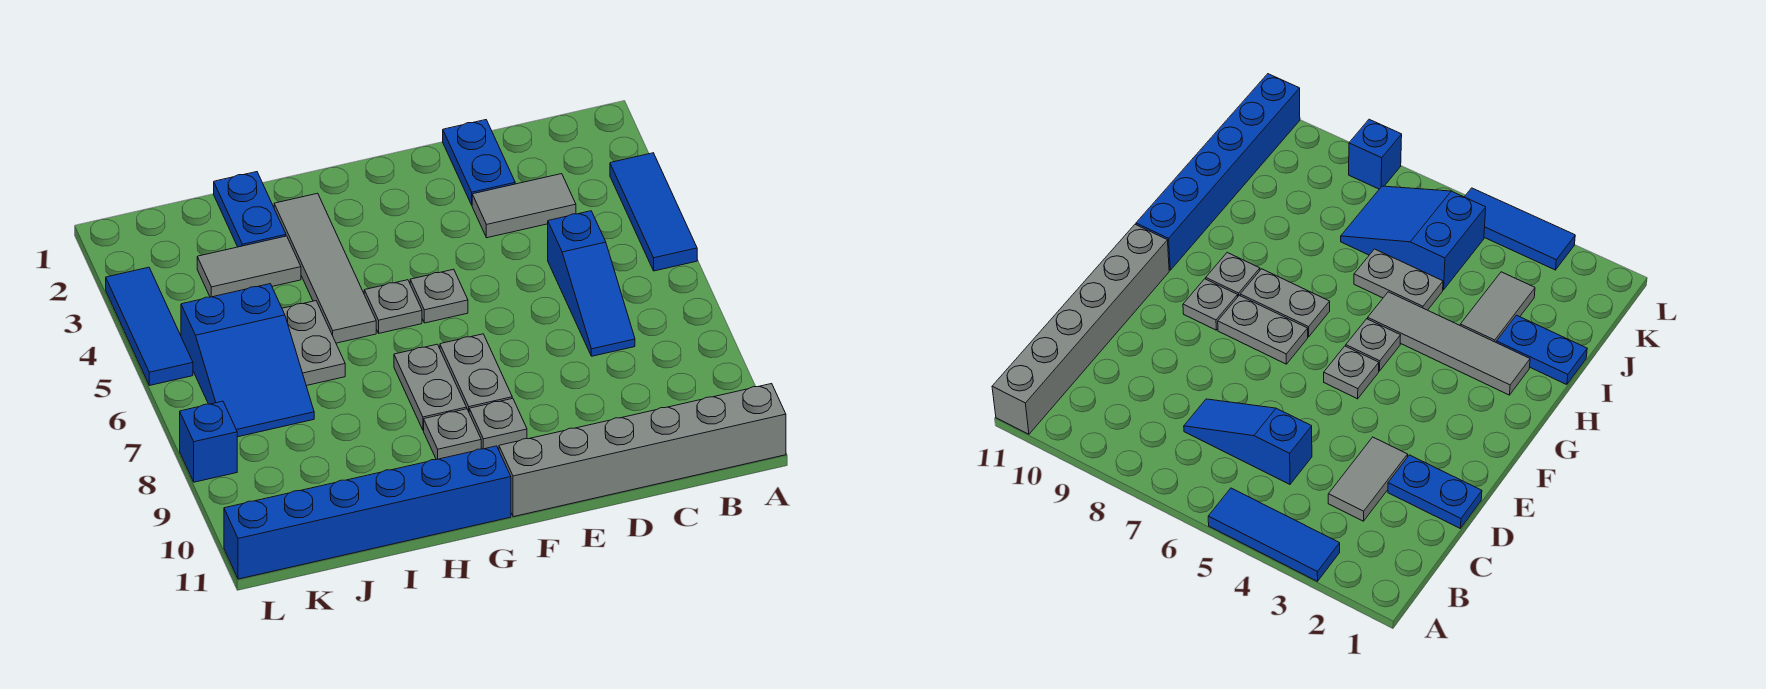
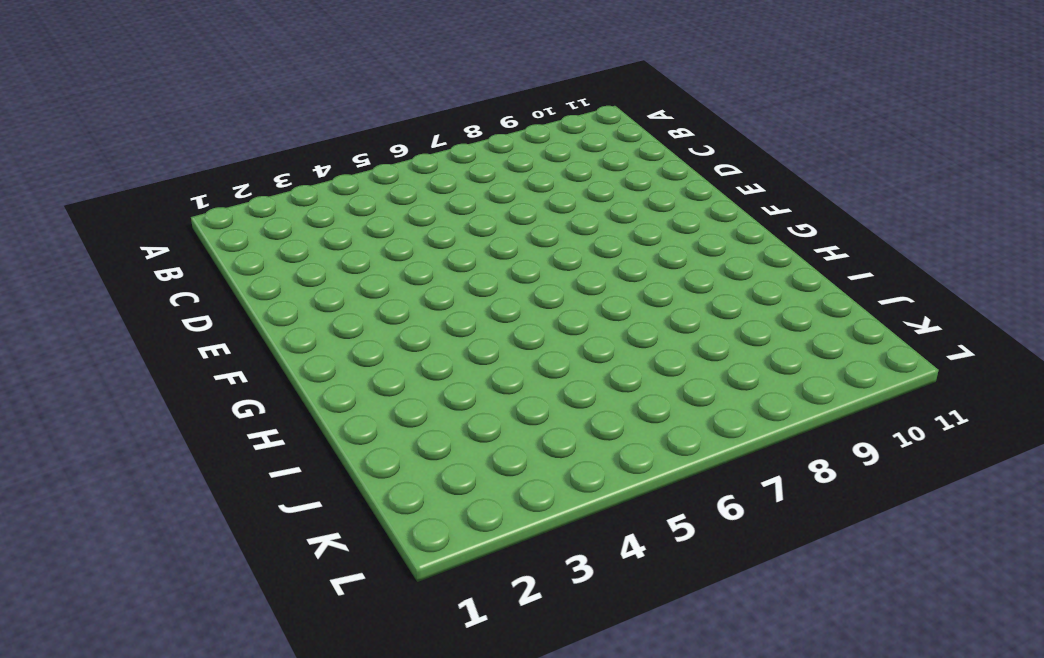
none -> blue 1x3 tile [610,153,697,271]
none -> grey 1x6 brick [499,384,786,517]
none -> grey 1x2 tile [472,174,576,238]

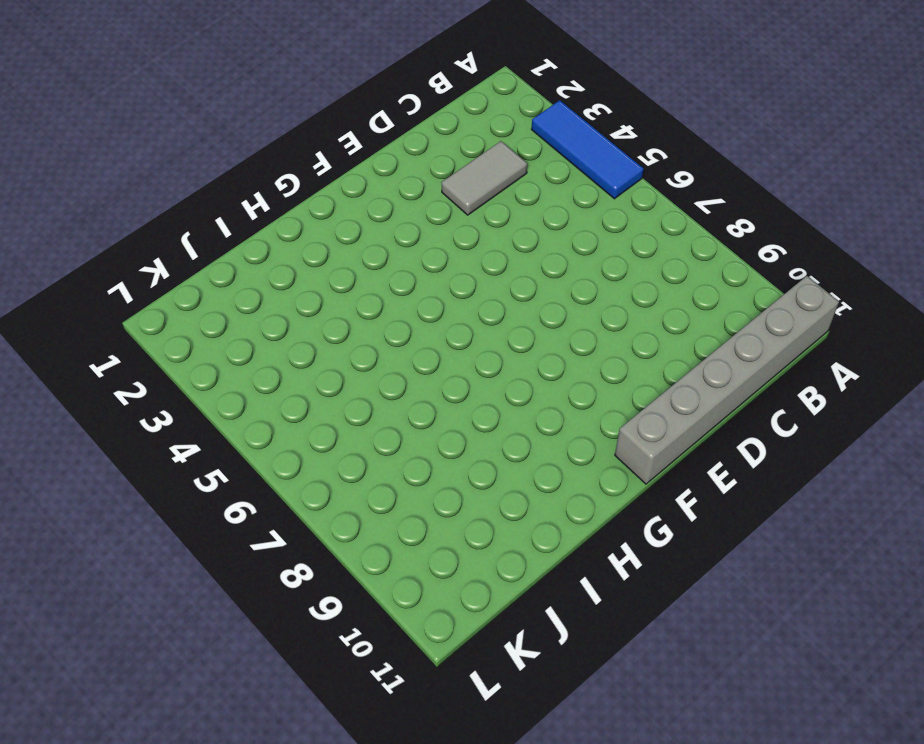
none -> blue 1x3 slope [548,211,635,356]
none -> blue 1x2 plate [443,120,515,205]
none -> grey 1x1 plate [410,269,468,323]

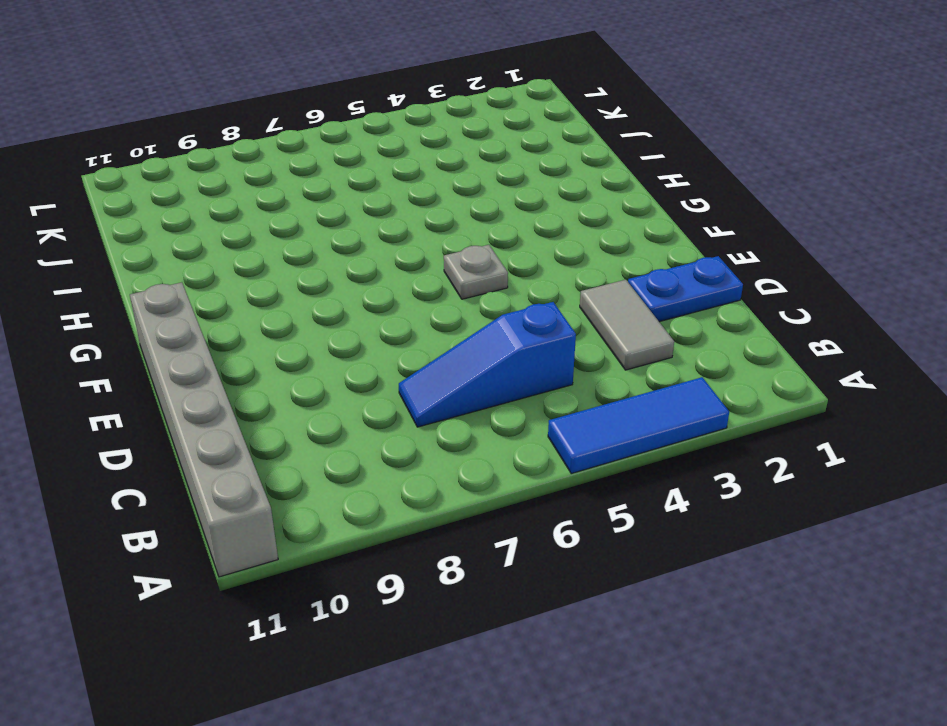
none -> grey 1x2 plate [440,334,512,411]
none -> grey 1x1 plate [469,398,527,449]
none -> grey 1x1 plate [364,280,422,333]

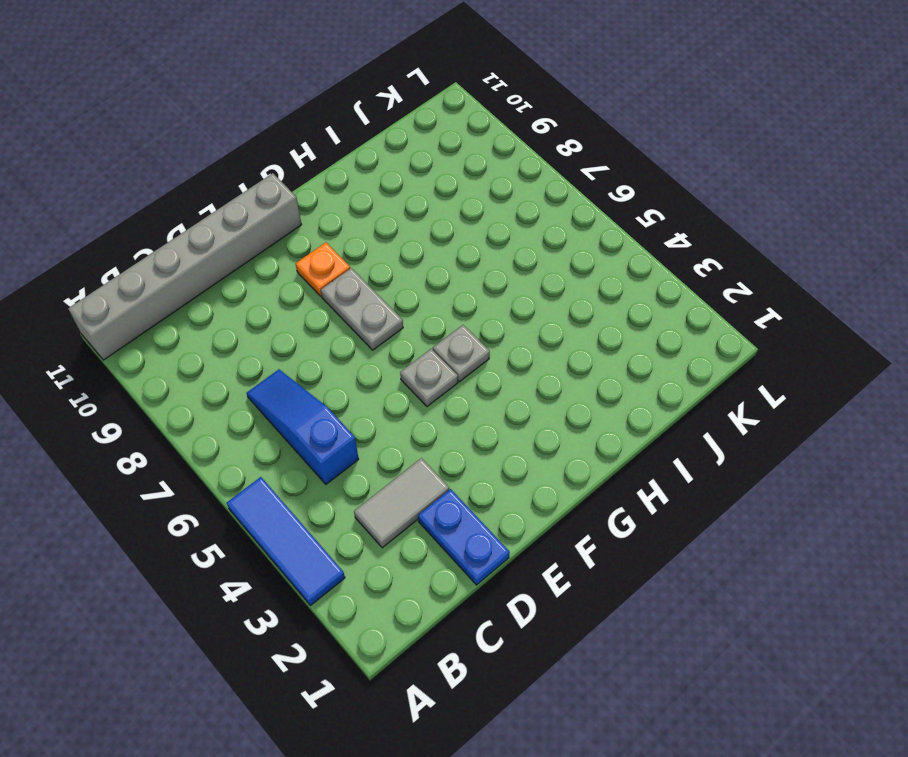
orange 1x1 plate [295,242,350,296] -> grey 1x1 plate [469,398,527,449]
none -> grey 1x2 plate [394,344,467,430]
none -> grey 1x1 plate [424,409,481,460]
none -> blue 1x6 brick [224,446,511,579]

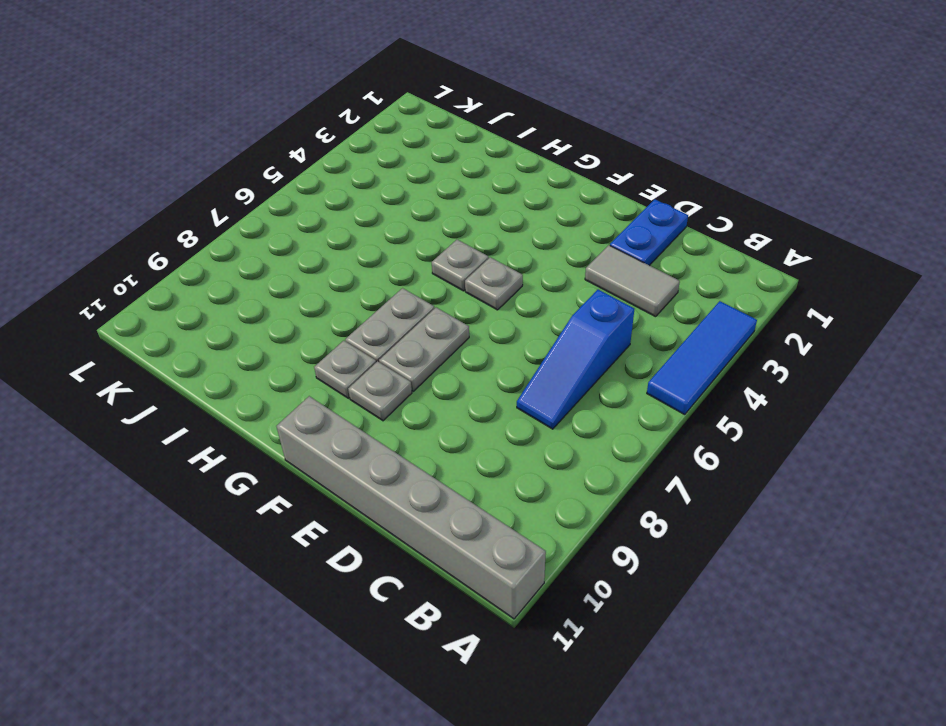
none -> blue 1x6 brick [224,446,511,579]
none -> grey 1x4 tile [274,193,376,343]
none -> blue 1x2 plate [214,172,286,247]

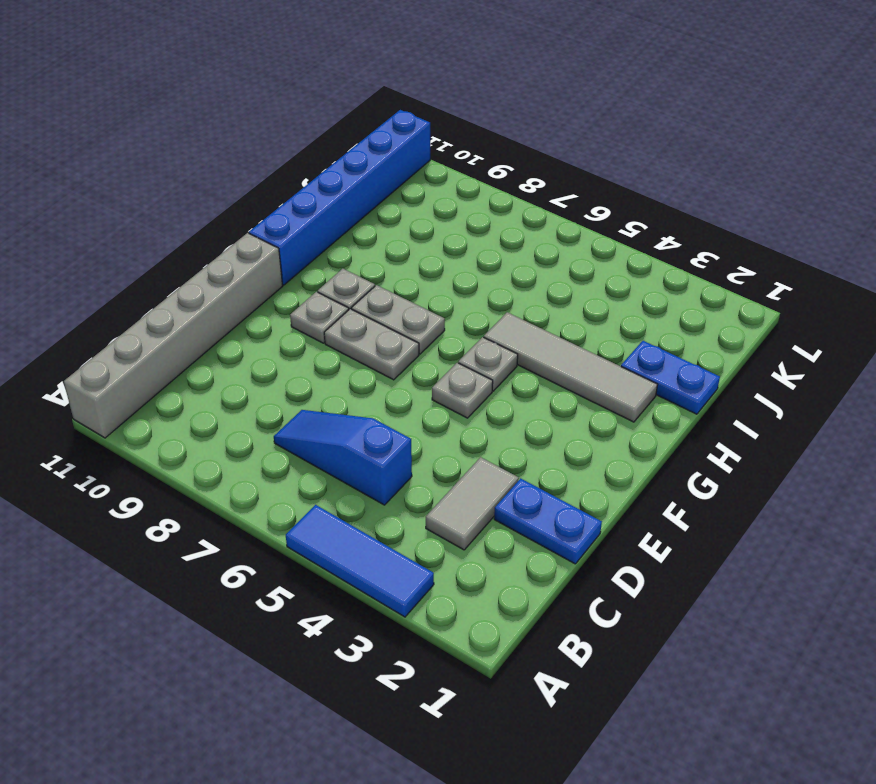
none -> grey 1x2 tile [197,236,301,297]
none -> grey 1x2 plate [282,301,345,386]
none -> blue 2x3 slope [181,284,314,437]

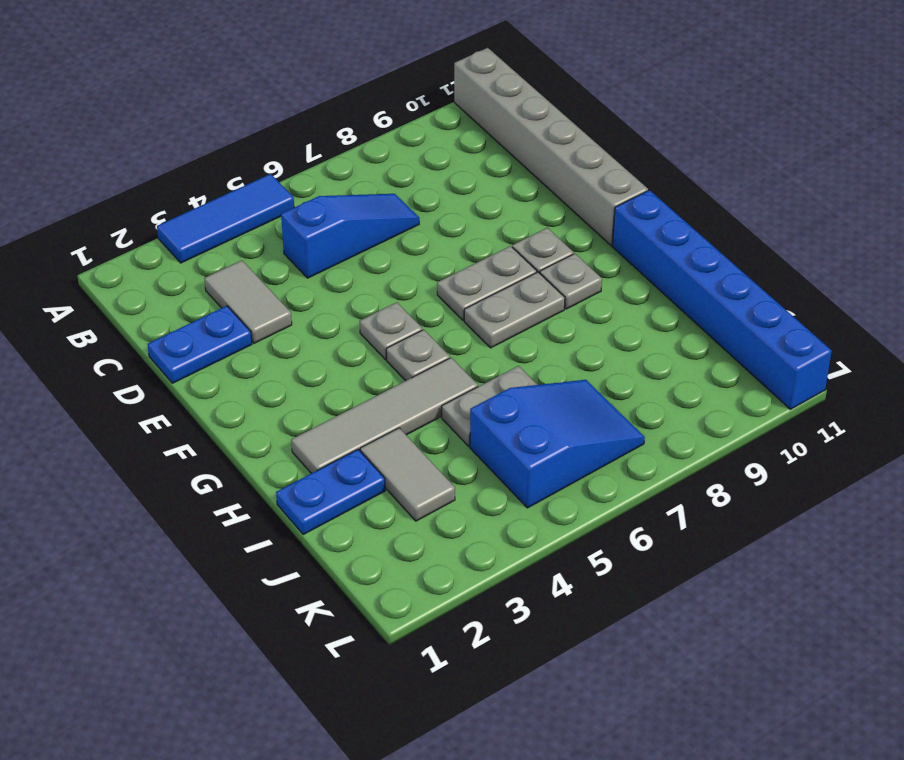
none -> blue 1x3 tile [106,267,193,386]
none -> blue 1x1 brick [180,401,237,482]

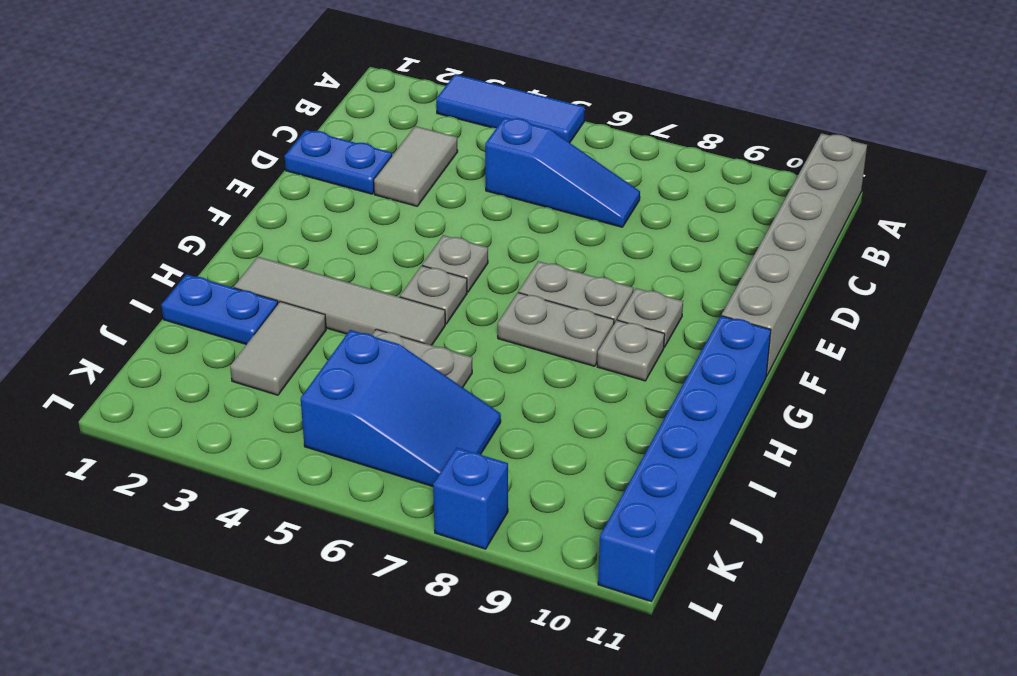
none -> blue 1x3 tile [106,267,193,386]

